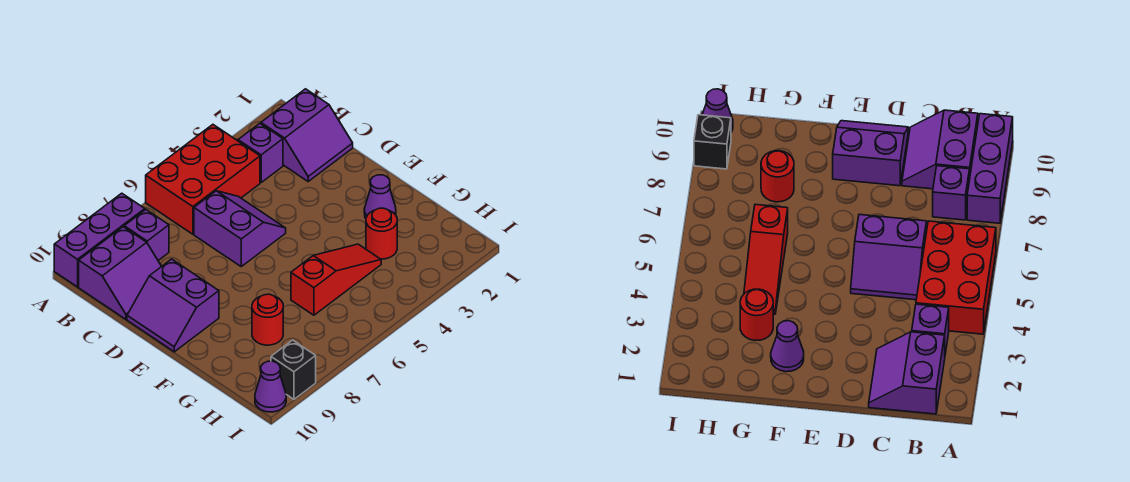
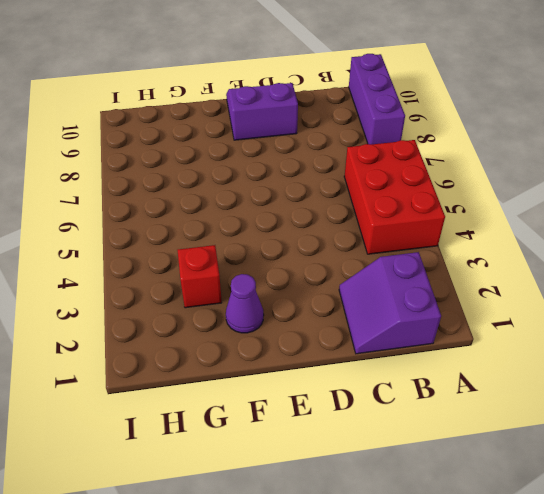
red 1x1 brick [178,245,222,308] -> red 1x1 round brick [366,208,397,259]
none -> purple 1x1 brick [238,124,283,182]
none -> purple 1x1 brick [124,210,169,260]
none -> purple 2x2 slope [79,227,162,319]

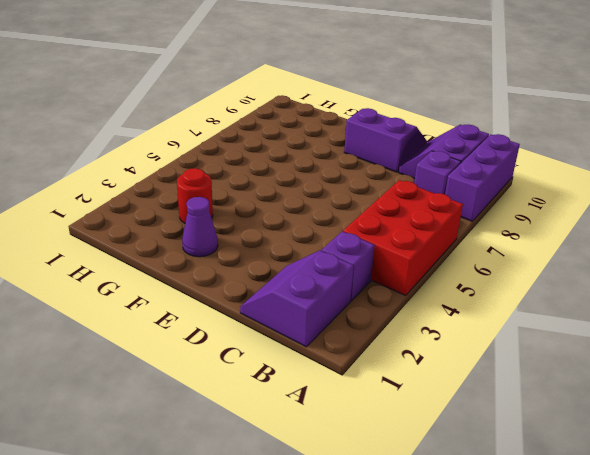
none -> purple 2x2 slope [194,191,286,266]
none -> red 1x3 slope [291,244,381,315]
none -> red 1x1 round brick [252,294,283,345]

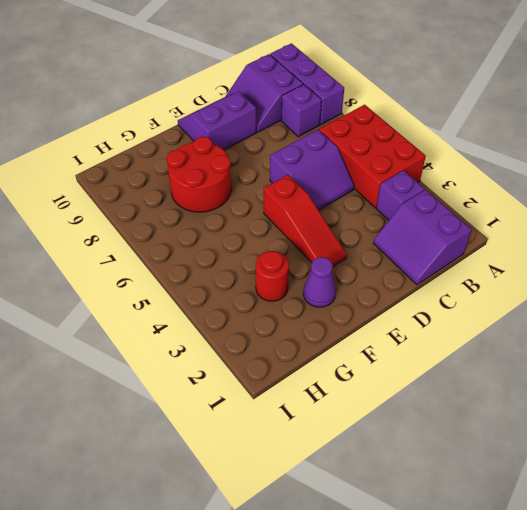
red 1x3 slope [264,175,347,267] -> red 1x3 slope moved to [291,244,381,315]
red 2x2 round brick [167,137,231,212] -> red 1x1 round brick [252,294,283,345]
none -> black 1x1 brick [271,340,316,399]
none -> purple 1x1 cone [255,361,286,412]

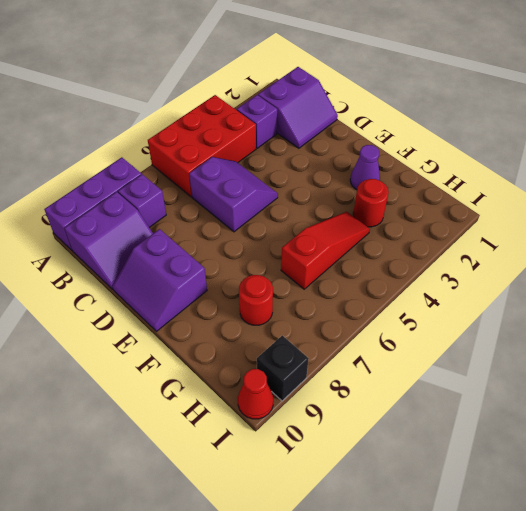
red 1x1 cone [238,369,273,419] -> purple 1x1 cone [255,361,286,412]

